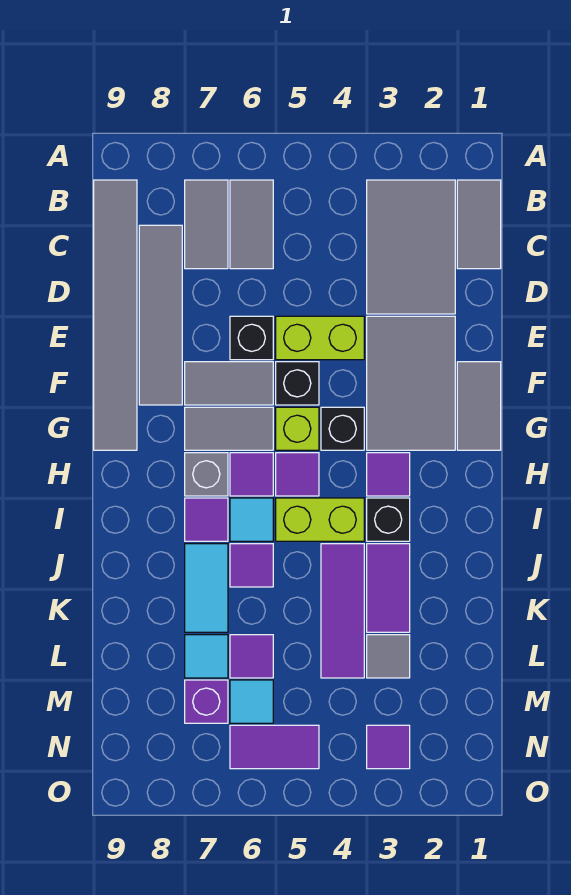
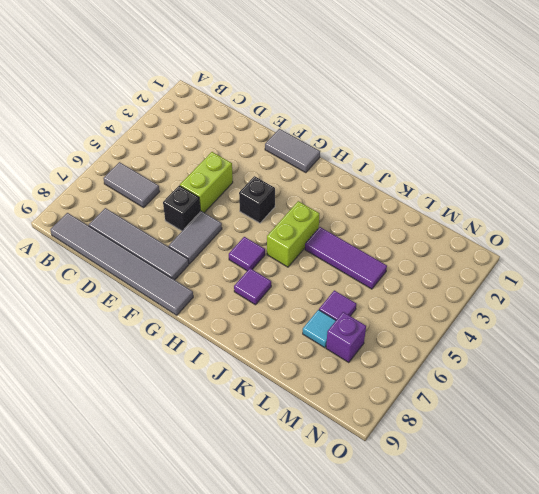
none -> grey 1x2 tile [457,180,501,269]
none -> grey 2x3 tile [367,180,455,314]
none -> grey 1x2 tile [185,180,228,269]
none -> grey 2x3 tile [367,316,455,450]

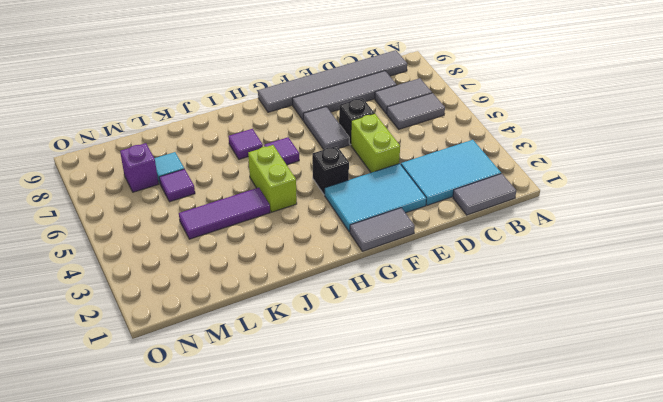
cyan 2x3 tile [401,140,501,205] -> grey 2x3 tile [367,180,455,314]
cyan 2x3 tile [325,163,426,232] -> grey 2x3 tile [367,316,455,450]
none -> black 1x1 brick [276,362,319,405]
none -> lime 1x1 brick [276,407,319,450]
none -> grey 1x2 tile [185,407,273,450]
none -> purple 1x1 tile [367,453,410,496]

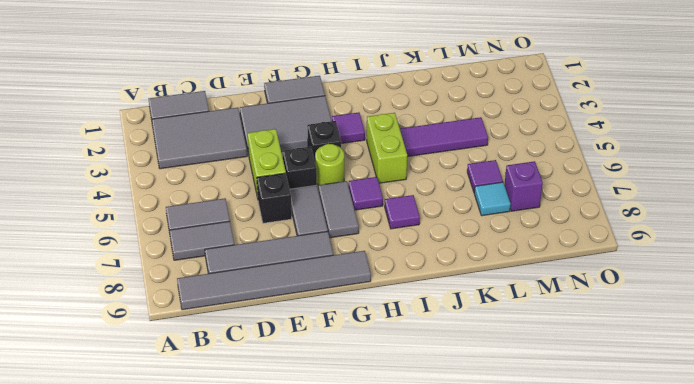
lime 1x1 round brick [315,144,344,185] -> lime 1x1 brick [276,407,319,450]
none -> purple 1x1 tile [276,453,319,496]
none -> grey 1x1 brick [185,453,228,496]
none -> black 1x1 brick [367,498,410,541]
none -> cyan 1x1 tile [230,498,273,541]

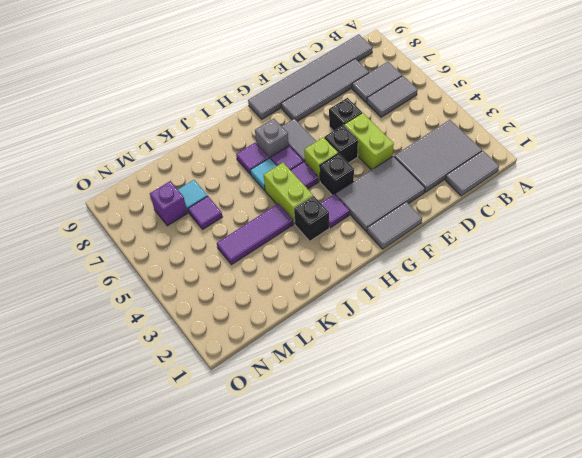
none -> grey 1x2 tile [185,362,273,405]
none -> purple 1x2 tile [367,544,410,632]
none -> purple 1x1 tile [230,544,273,587]
none -> cyan 1x2 tile [185,544,228,632]

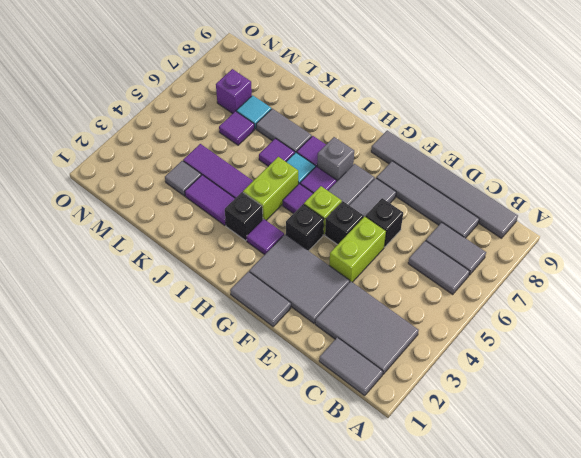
grey 1x2 tile [256,109,312,153] -> cyan 1x2 tile [185,544,228,632]
none -> cyan 1x1 tile [230,680,273,723]
none -> purple 1x1 tile [367,725,410,769]
none -> purple 1x2 tile [230,725,319,769]

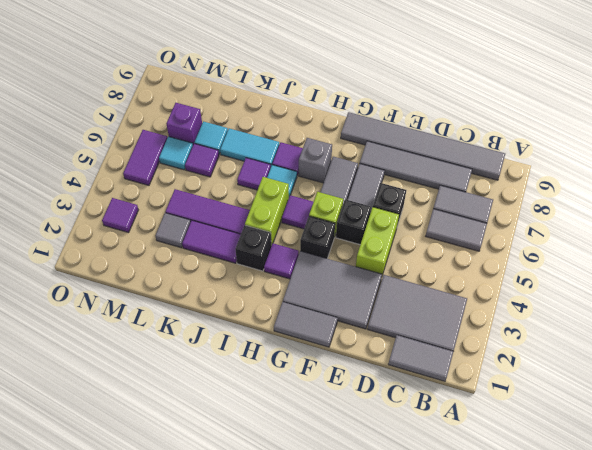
none -> purple 1x1 tile [230,453,273,496]

